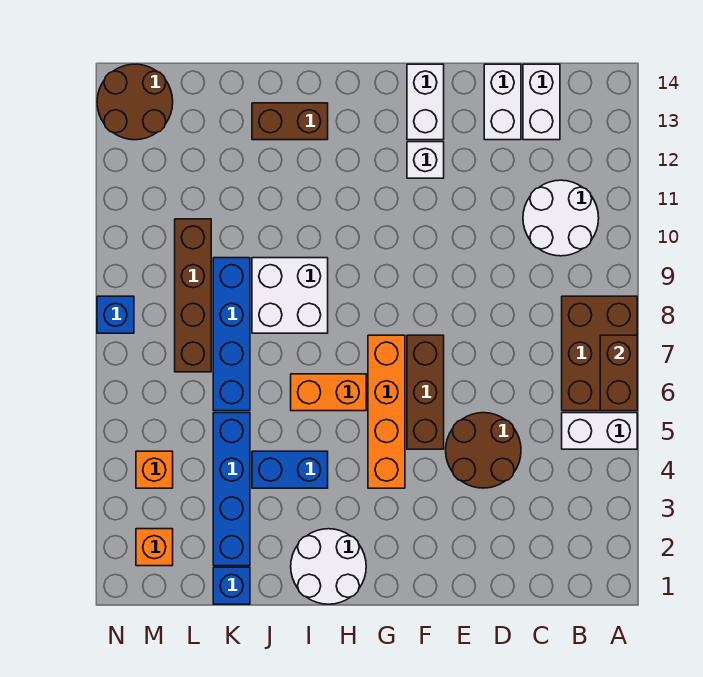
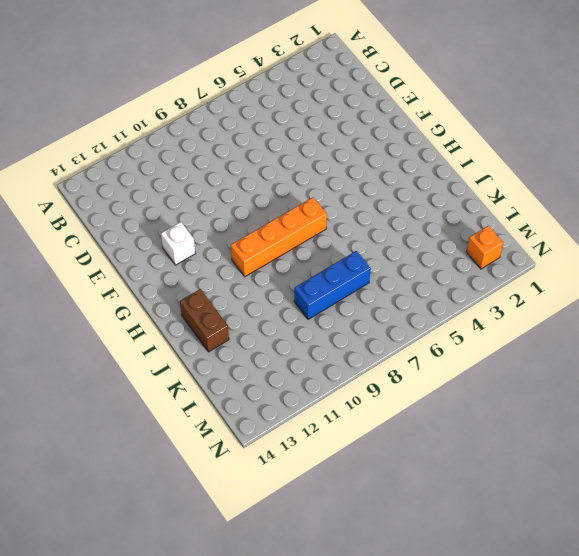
orange 1x4 brick [231,197,327,277] -> orange 1x4 brick moved to [368,335,405,488]
blue 1x3 brick [294,251,371,319] -> blue 1x4 brick [213,258,250,411]
none -> white 1x2 brick [562,413,637,449]
none -> brown 2x3 brick [562,296,637,411]
none -> white 2x2 round brick [523,180,599,256]

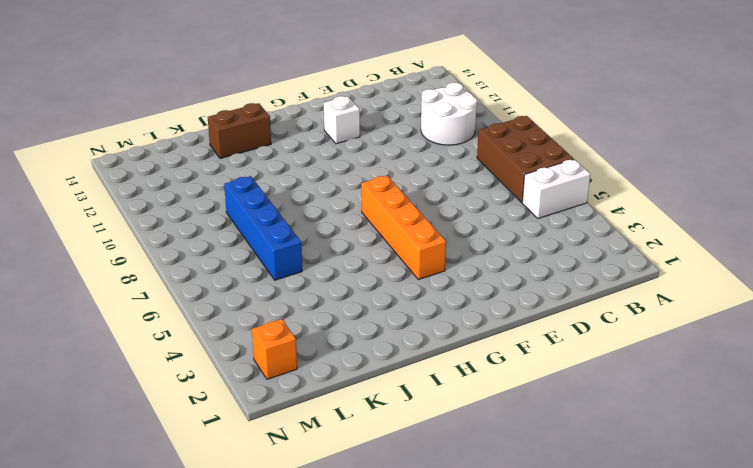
none -> white 1x2 brick [523,64,560,140]
none -> brown 2x2 round brick [446,413,521,488]
none -> white 1x2 brick [484,64,521,140]

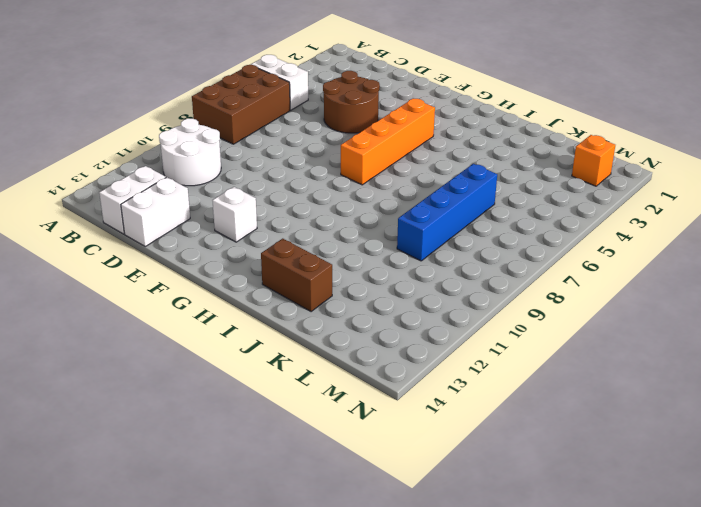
none -> brown 1x3 brick [407,335,444,449]
none -> white 1x2 brick [407,64,444,140]
none -> white 2x2 round brick [291,529,366,604]

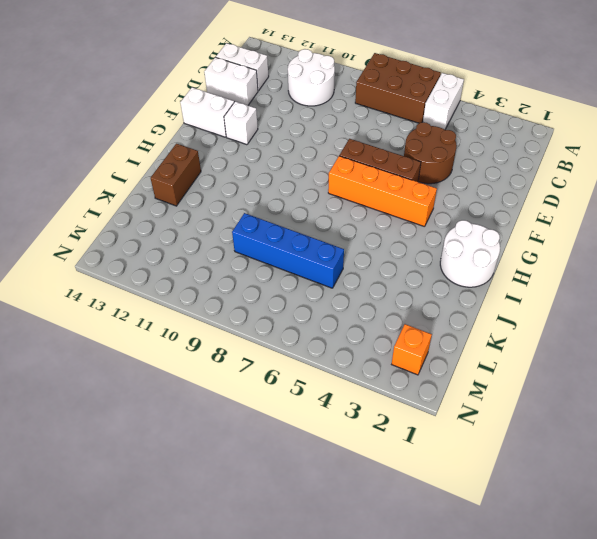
none -> orange 1x2 brick [291,374,366,411]
none -> blue 1x2 brick [252,451,328,488]
none -> white 2x2 brick [252,258,328,333]

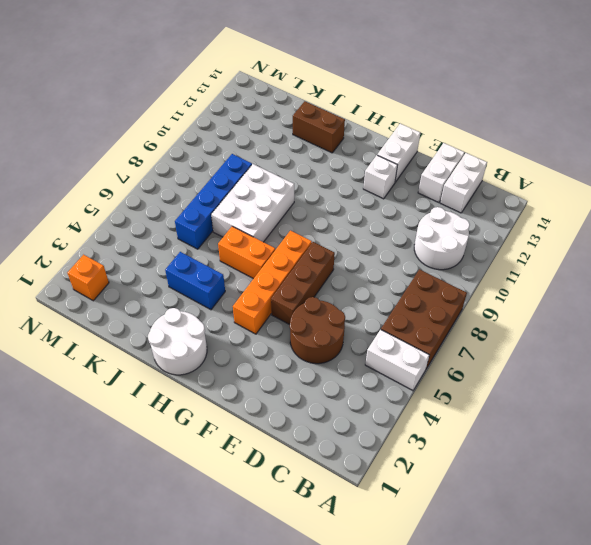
white 2x3 brick [211,164,294,242] -> white 2x2 brick [252,258,328,333]
none -> blue 1x1 brick [213,567,250,604]
none -> blue 1x4 brick [213,413,250,566]
none -> brown 1x4 brick [175,219,211,372]

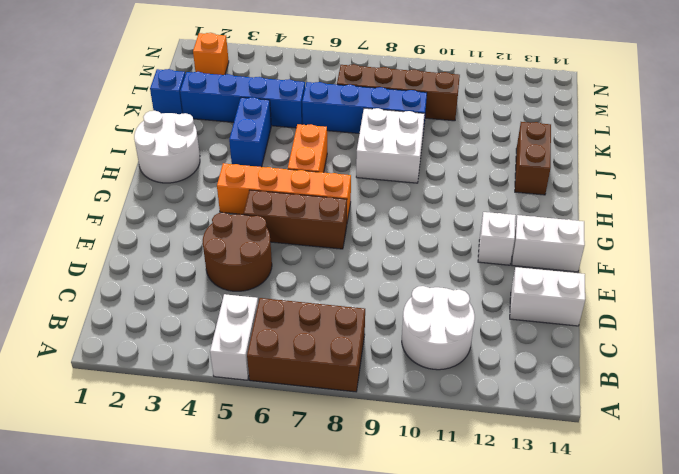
none -> white 1x2 brick [523,64,560,140]
none -> orange 1x1 brick [136,451,173,488]
none -> brown 2x2 round brick [97,64,173,140]

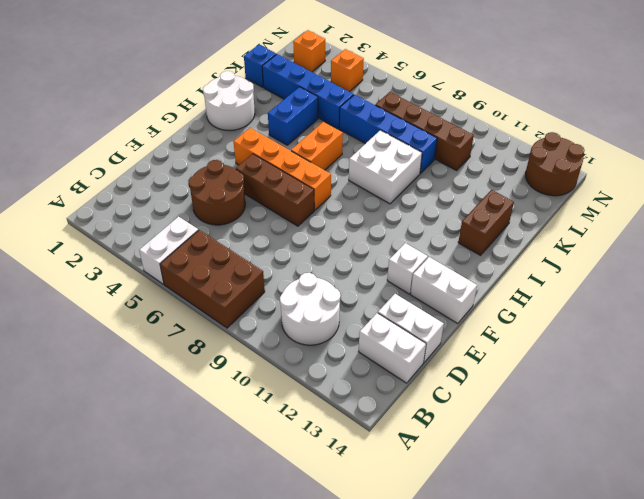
none -> blue 1x1 brick [97,296,134,333]
none -> brown 1x2 brick [600,335,637,411]

